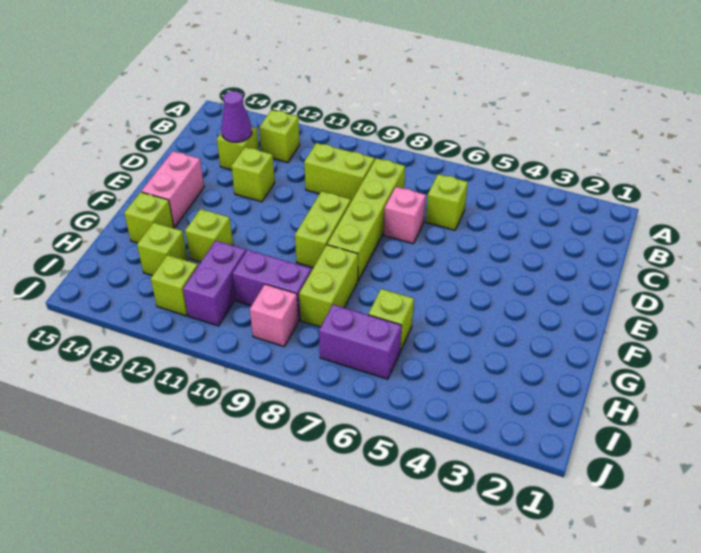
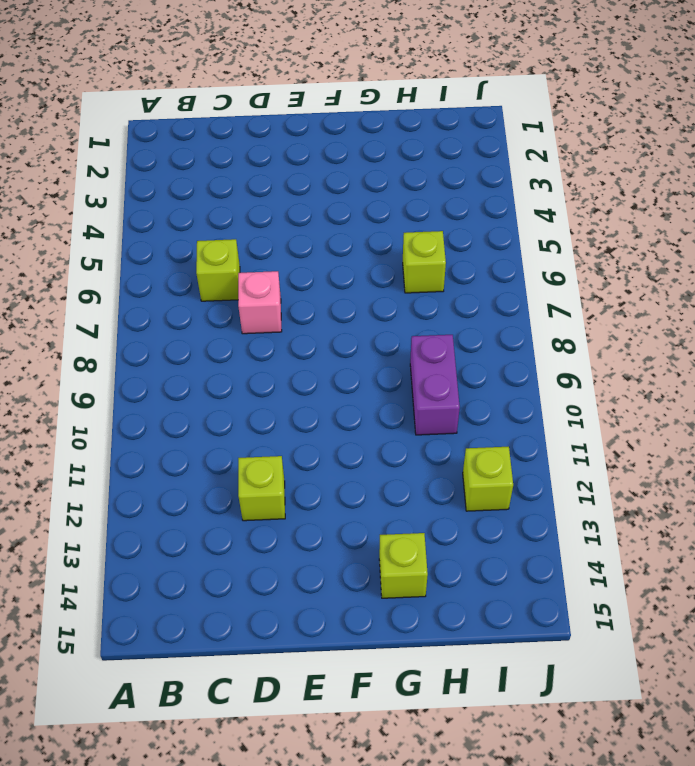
none -> lime 1x1 brick [259,110,300,162]
none -> lime 1x4 brick [327,158,405,280]
none -> lime 1x2 brick [304,143,375,201]

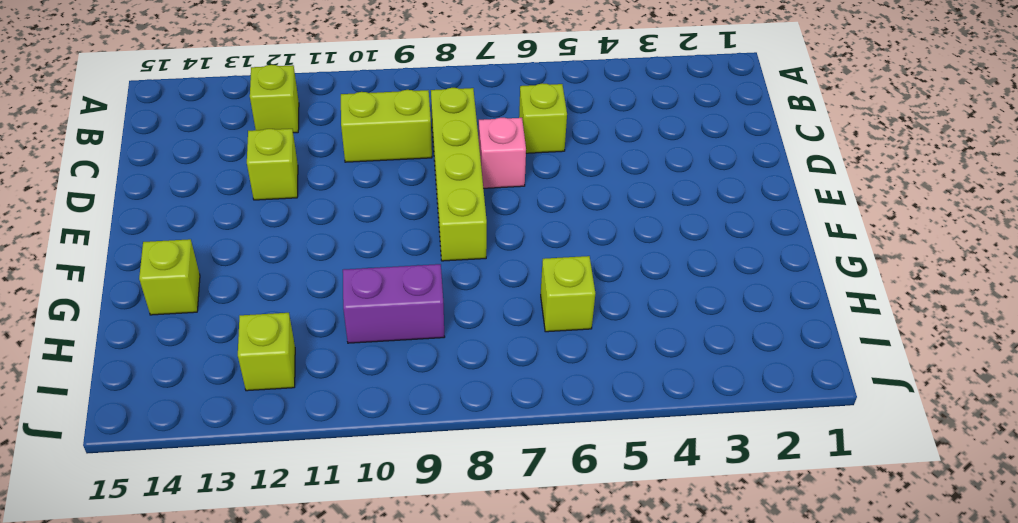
none -> lime 1x1 brick [217,126,259,170]
none -> lime 1x2 brick [295,191,351,268]
none -> pink 1x2 brick [141,151,204,227]

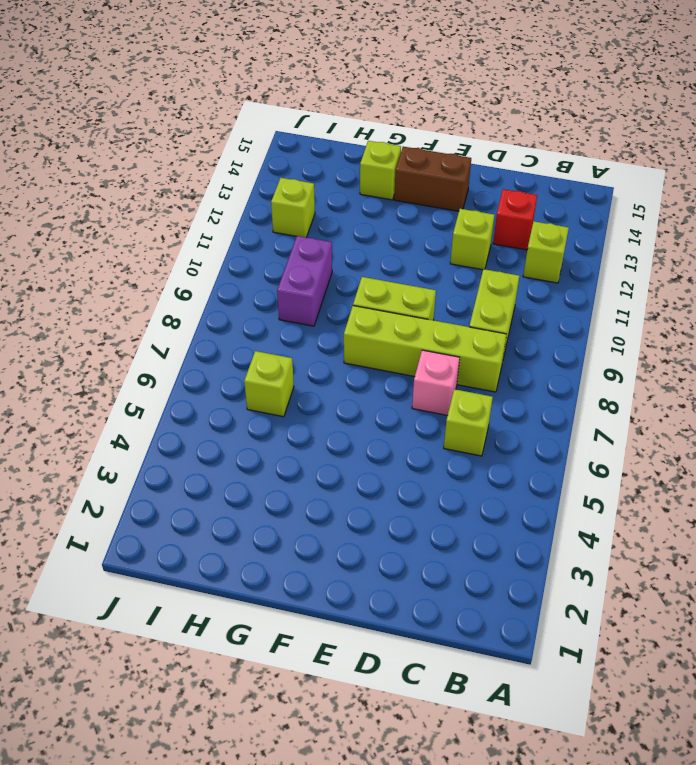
red 1x1 brick [493,189,537,250] -> lime 1x1 brick [217,126,259,170]
brown 1x2 brick [394,147,471,211] -> pink 1x2 brick [141,151,204,227]
none -> lime 1x2 brick [299,245,358,327]
none -> lime 1x1 brick [185,209,233,262]
none -> purple 1x2 brick [183,241,246,326]

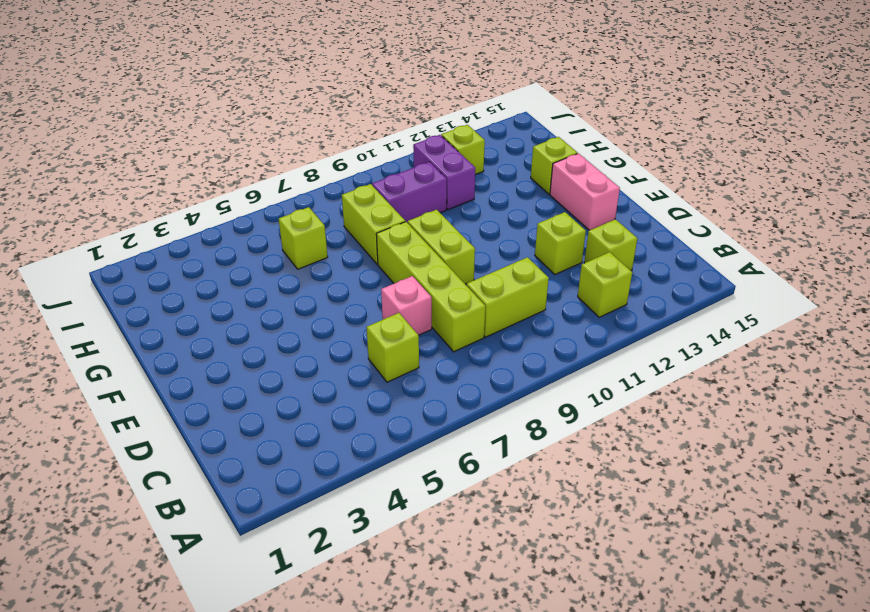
none -> lime 1x1 brick [185,209,233,262]
none -> lime 1x1 brick [137,223,188,275]
none -> purple 1x2 brick [319,305,402,379]

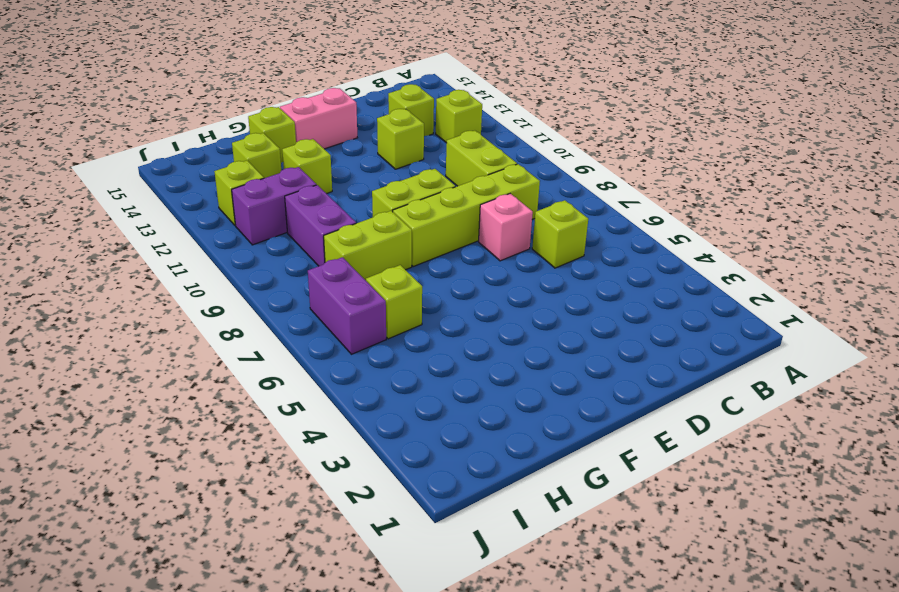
none -> pink 1x1 brick [250,284,298,347]
none -> purple 1x1 cone [221,91,252,142]

